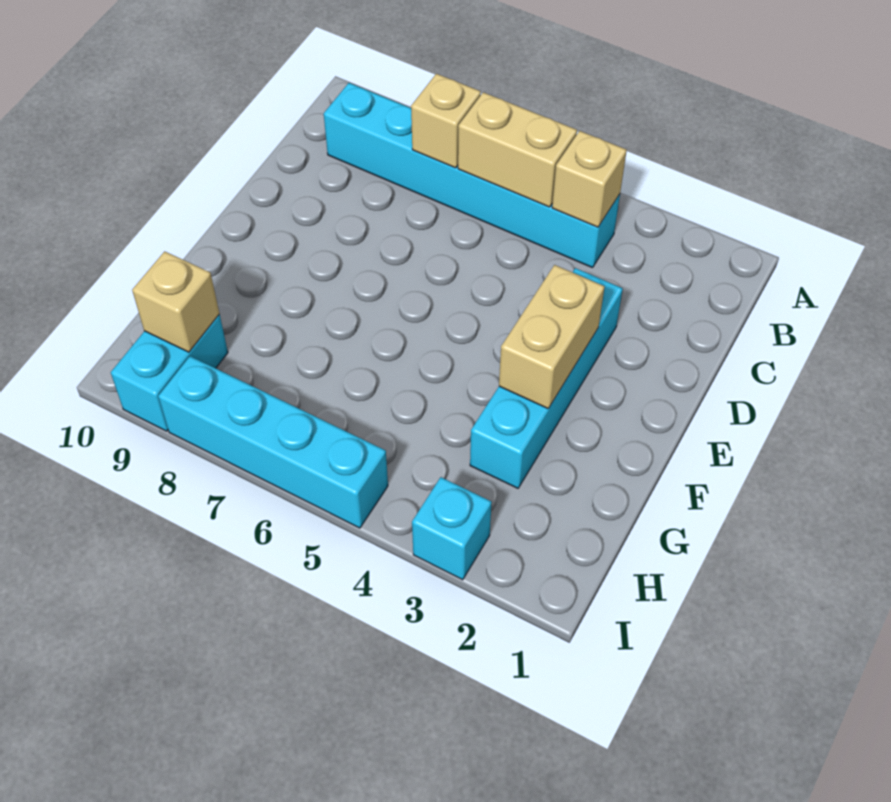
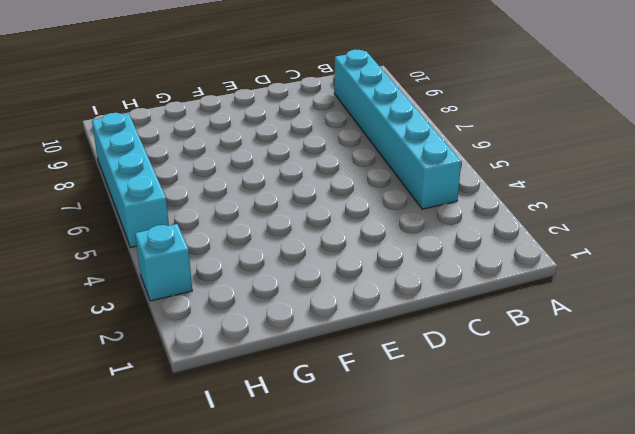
none -> cyan 1x4 brick [470,268,623,488]
none -> cyan 1x2 brick [111,315,228,431]

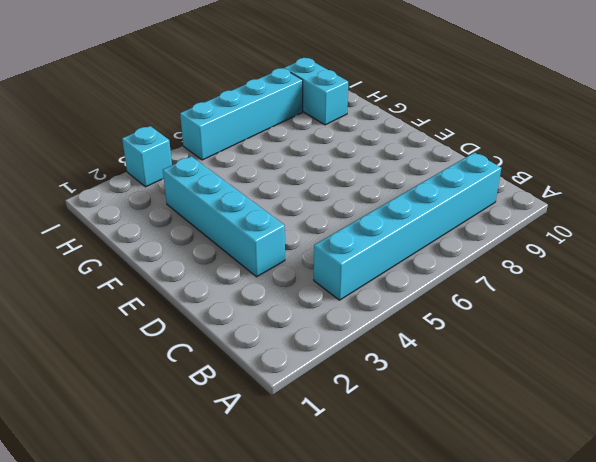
none -> tan 1x1 brick [552,131,627,227]
none -> tan 1x2 brick [458,92,577,207]

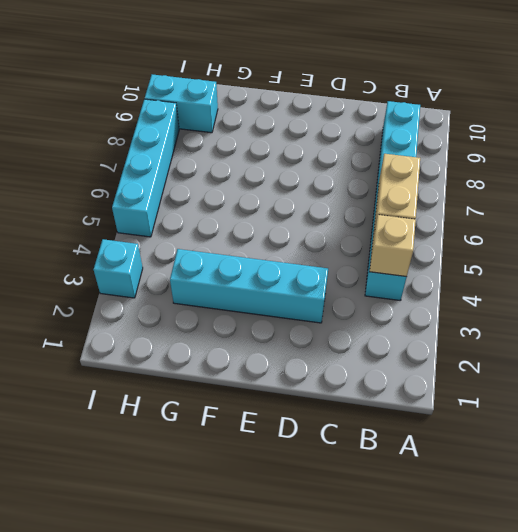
none -> tan 1x1 brick [411,74,481,168]
none -> tan 1x2 brick [499,265,605,408]

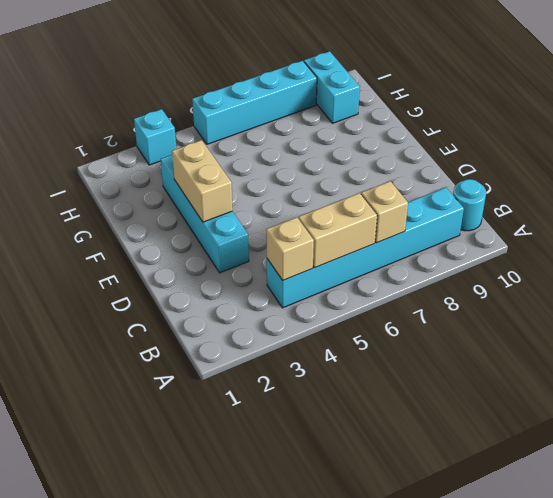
cyan 1x1 round brick [453,179,486,231] -> none
none -> tan 1x1 brick [132,251,219,352]

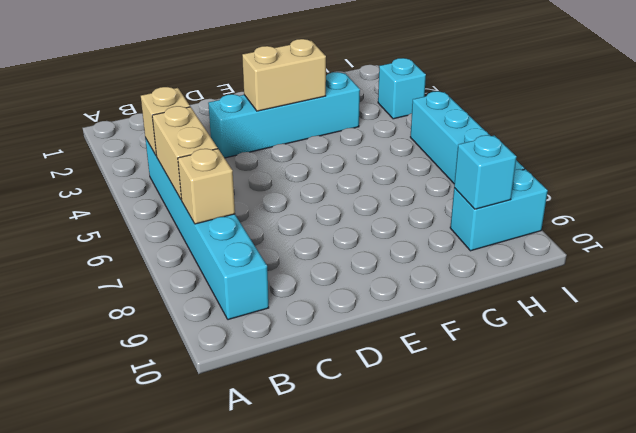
cyan 1x1 brick [454,135,517,209] -> tan 1x1 brick [132,251,219,352]

